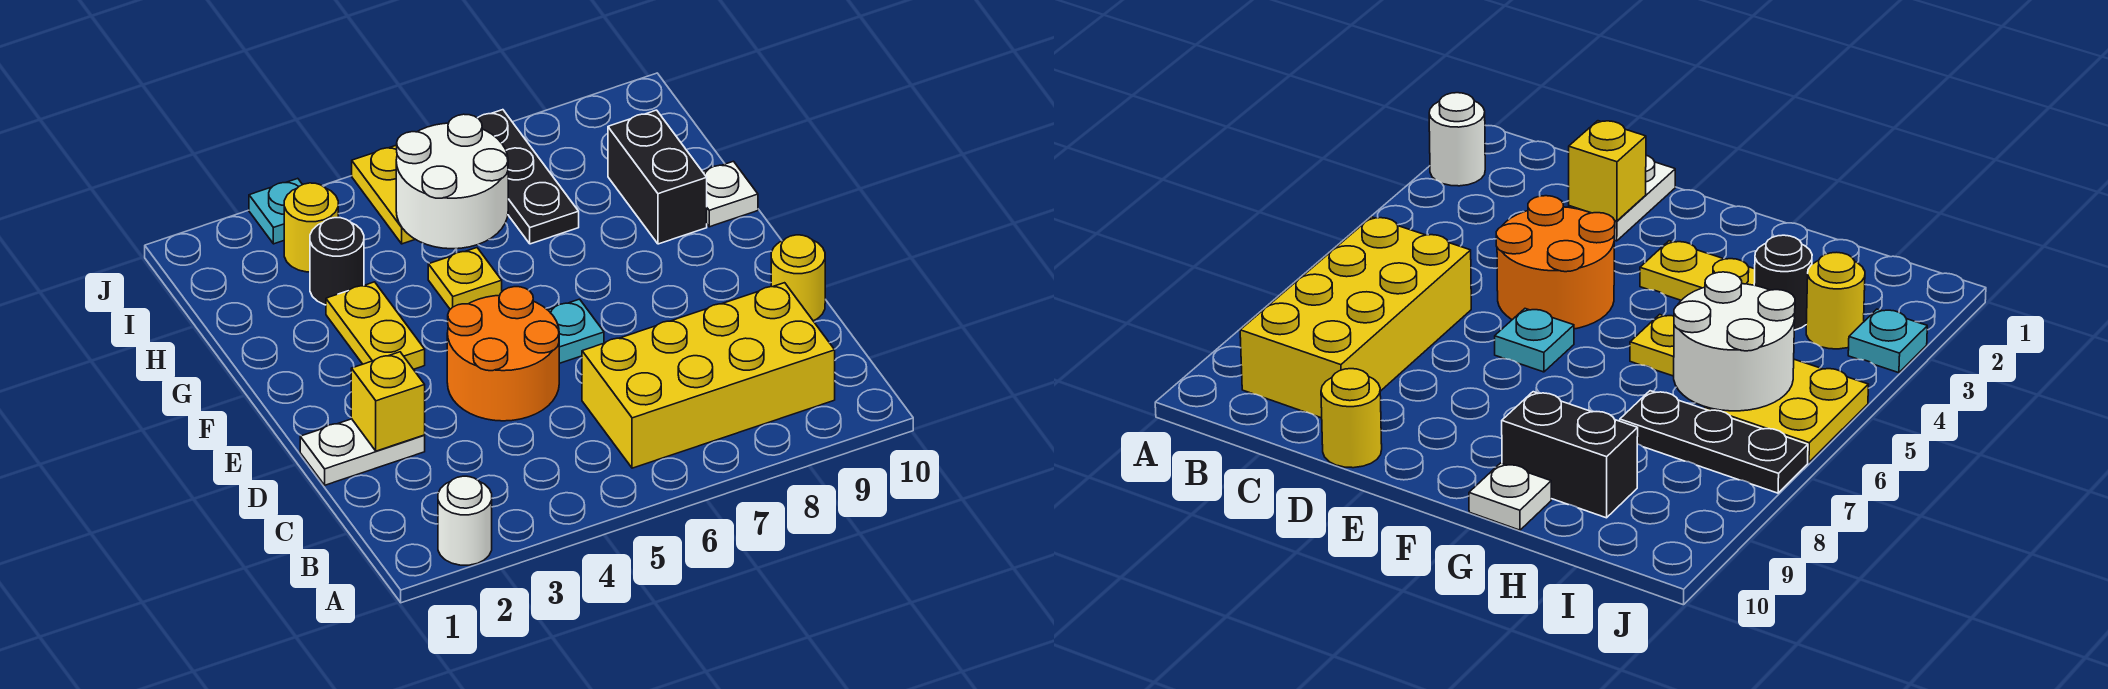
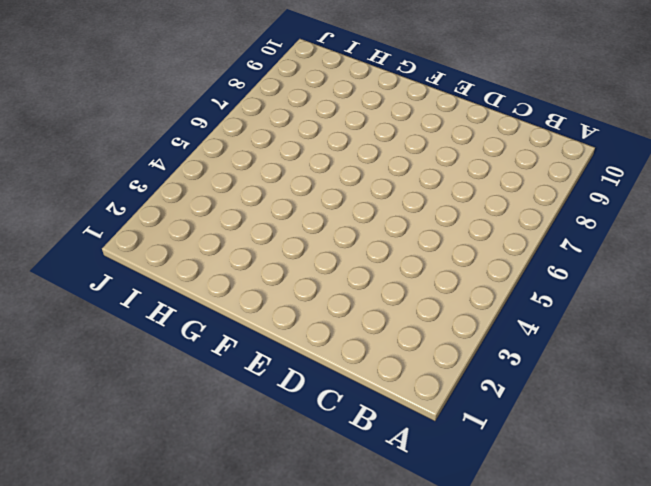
none -> white 1x1 round brick [438,476,492,565]
none -> yellow 2x4 brick [582,283,835,468]
none -> white 1x2 plate [300,419,425,485]

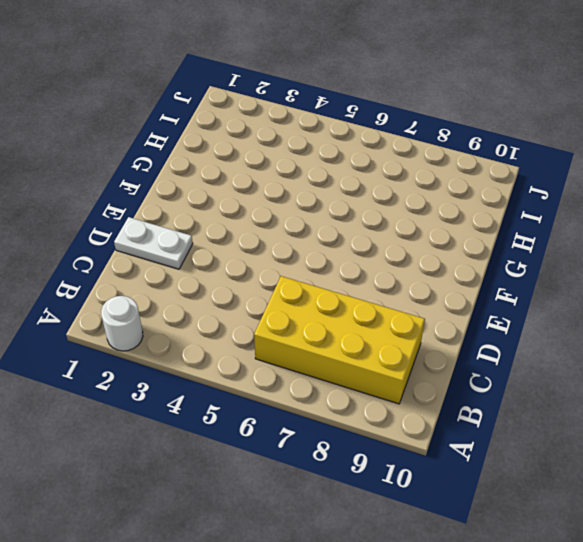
none -> orange 2x2 round brick [447,287,559,421]
none -> yellow 1x1 round brick [771,235,825,321]
none -> cyan 1x1 plate [548,299,604,363]

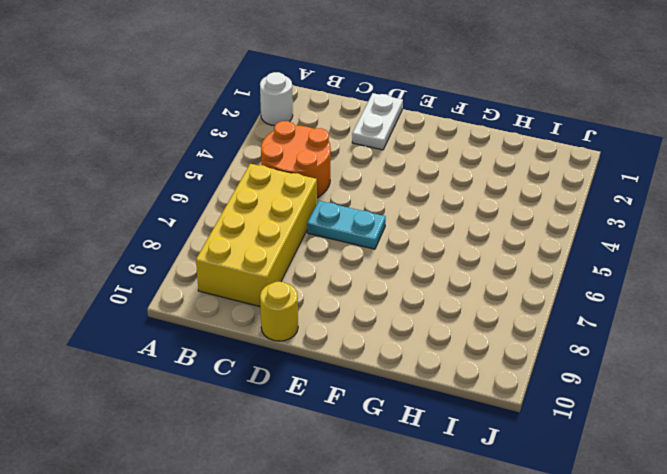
orange 2x2 round brick [261,121,331,198] -> orange 2x2 round brick moved to [447,287,559,421]
cyan 1x2 plate [307,201,386,249] -> cyan 1x1 plate [548,299,604,363]
none -> yellow 1x2 plate [326,282,425,369]
none -> yellow 1x1 plate [428,248,502,309]
none -> black 1x2 brick [608,110,707,244]

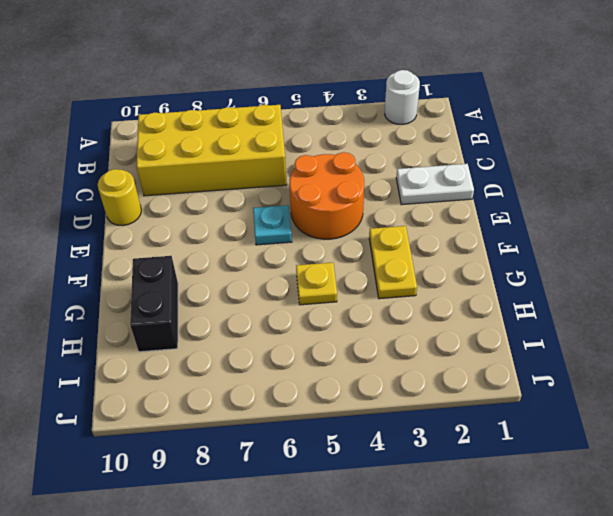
none -> white 1x1 plate [703,161,758,227]
none -> black 1x1 round brick [310,218,364,305]
none -> black 1x3 plate [478,110,579,244]

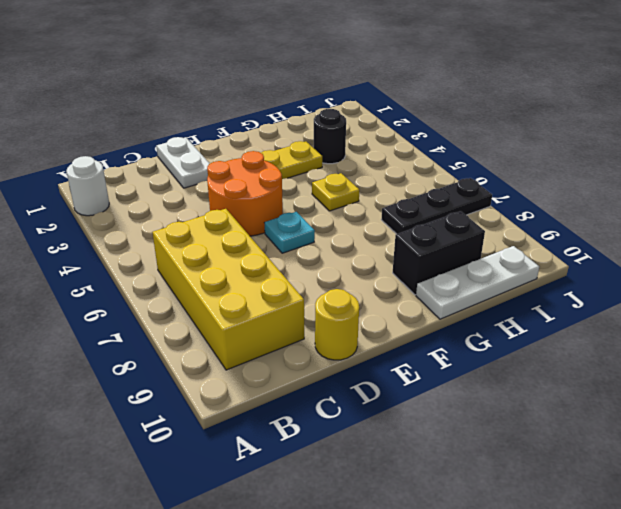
white 1x3 plate [416,246,539,319] -> white 1x1 plate [703,161,758,227]
none -> yellow 1x1 round brick [284,183,338,272]
none -> yellow 2x2 plate [352,145,415,244]
none -> cyan 1x1 plate [249,178,302,244]

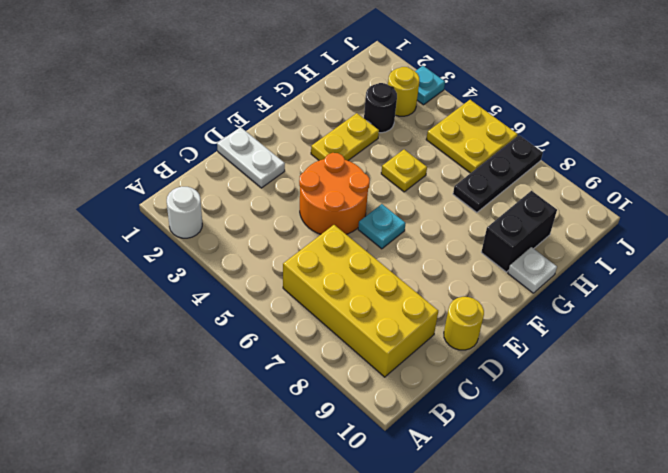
none -> yellow 1x1 brick [351,352,425,451]
none -> white 2x2 round brick [396,114,508,249]

